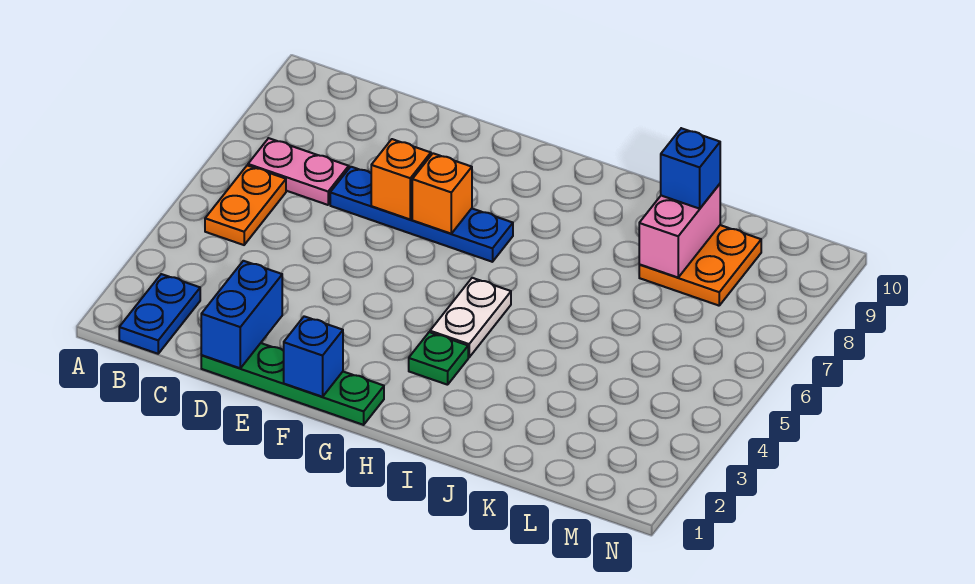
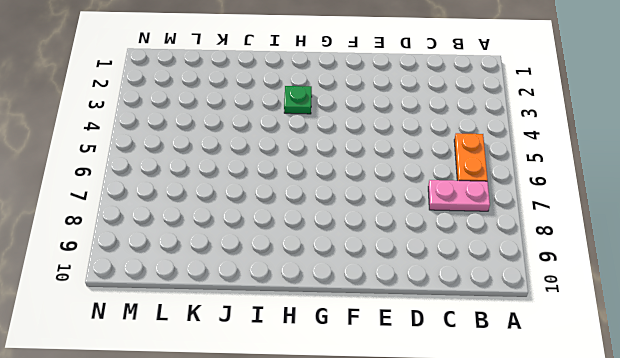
none -> blue 1x2 plate [119,274,200,354]
none -> green 1x4 plate [201,343,384,425]
none -> blue 1x4 plate [330,167,513,262]

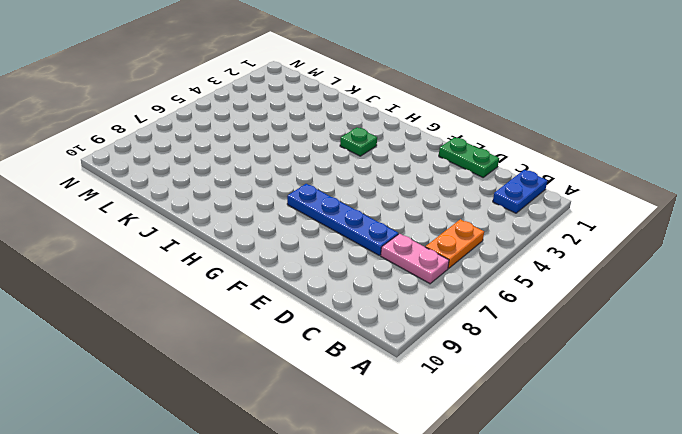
green 1x2 plate [439,137,499,177] -> green 1x4 plate [201,343,384,425]
none -> white 1x2 plate [430,278,511,357]
none -> orange 2x2 plate [639,225,761,306]
none -> blue 1x2 brick [201,261,282,368]

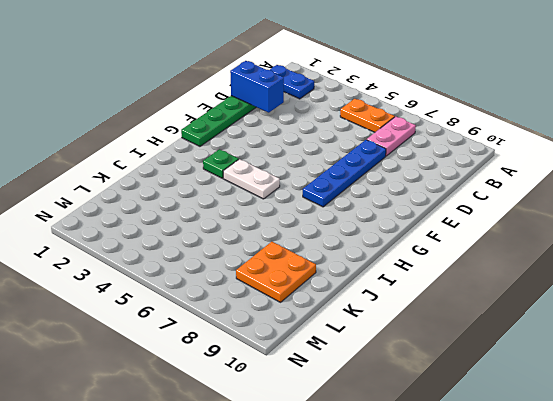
none -> orange 1x1 brick [371,139,431,219]
none -> blue 1x1 brick [284,316,343,397]
none -> orange 1x1 brick [412,153,472,234]

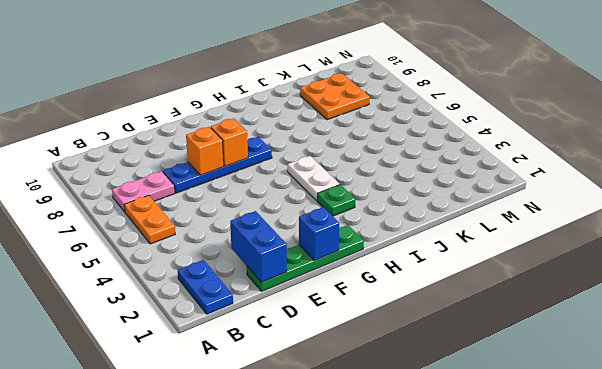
none -> pink 1x2 brick [639,184,720,277]
none -> blue 1x1 brick [661,128,720,209]

